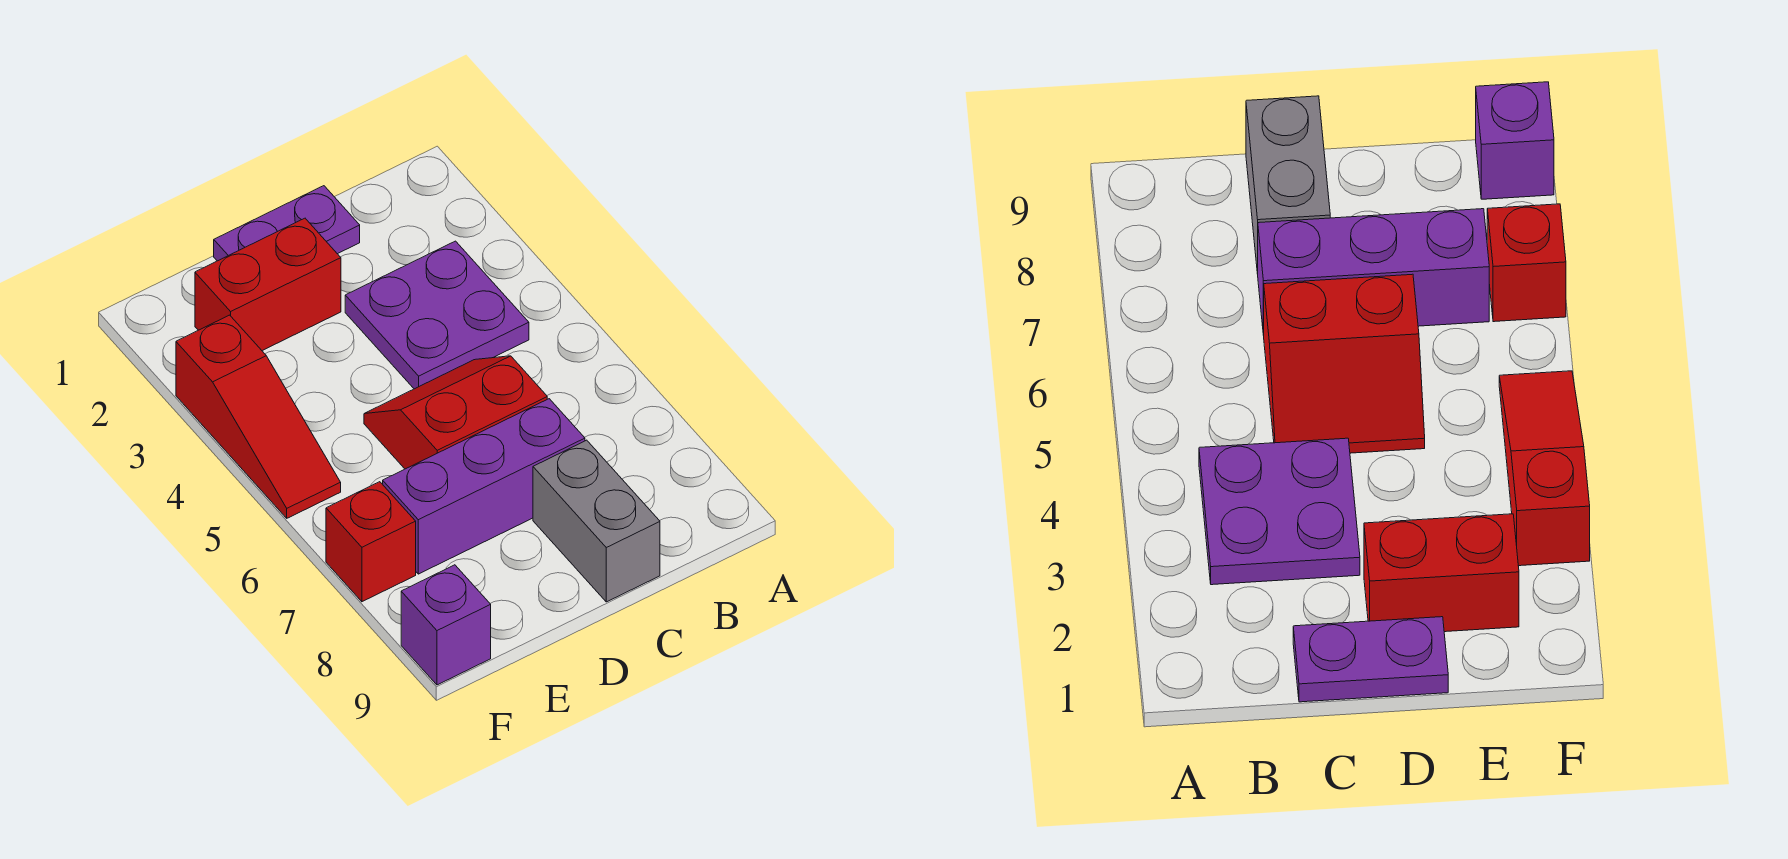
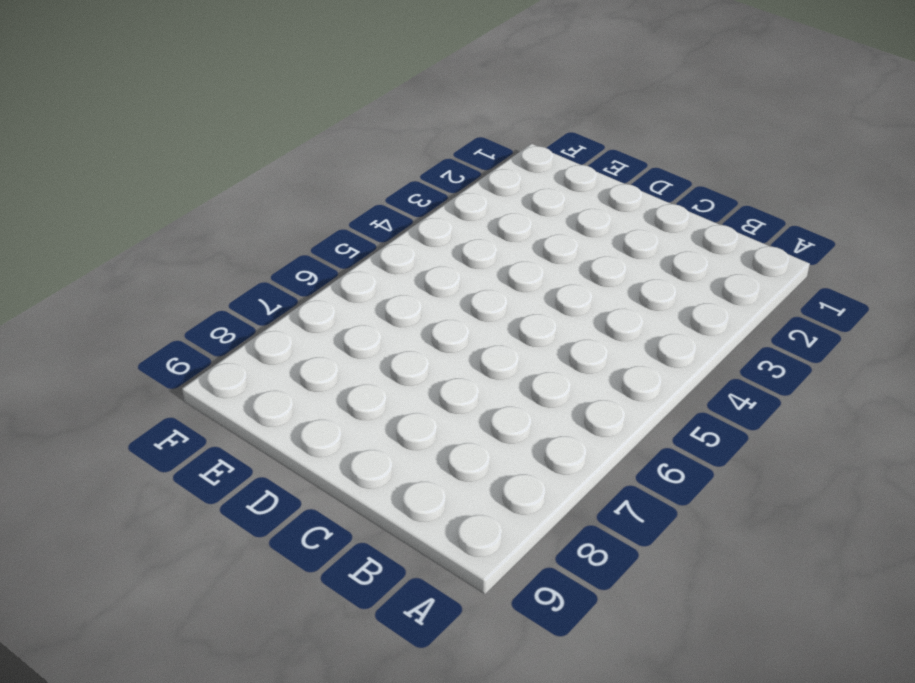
none -> purple 2x2 plate [345,241,529,389]
none -> purple 1x2 plate [214,186,360,261]

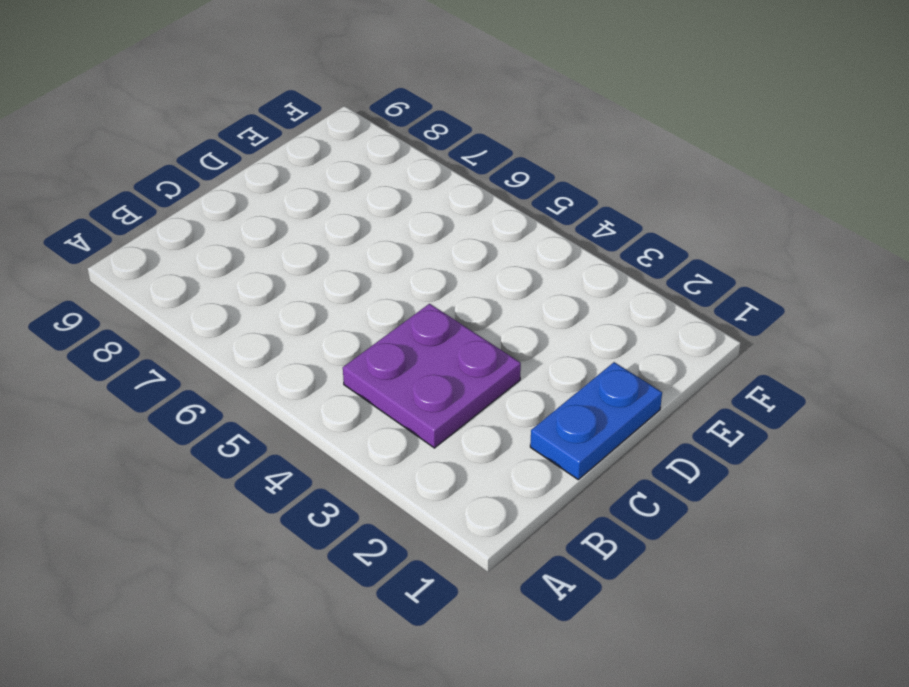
blue 1x2 plate [530,362,662,480] -> purple 1x2 plate [214,186,360,261]
none -> red 2x2 slope [364,356,547,469]
none -> purple 1x3 brick [383,399,585,574]

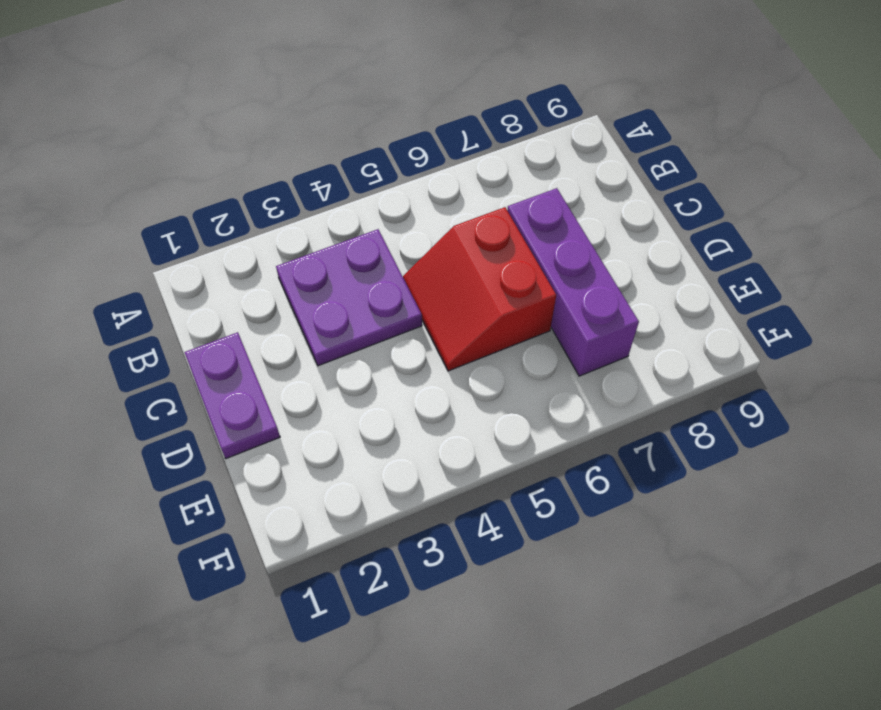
none -> grey 1x2 brick [533,440,660,602]
none -> red 1x2 brick [195,218,341,351]

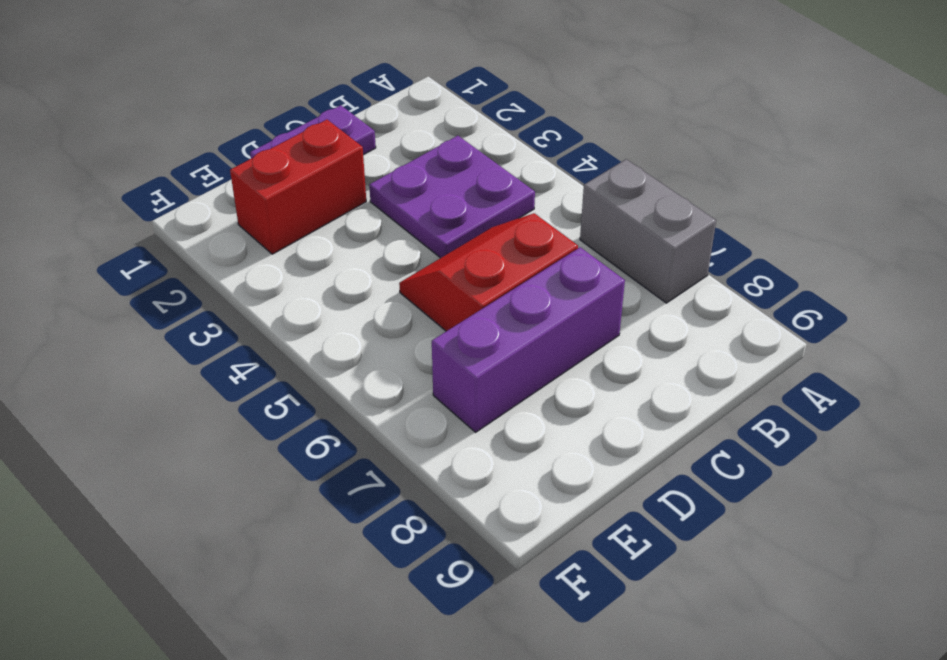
grey 1x2 brick [580,159,716,303] -> grey 1x2 brick moved to [533,440,660,602]
none -> red 1x3 slope [176,315,341,518]
none -> red 1x1 brick [326,482,416,602]

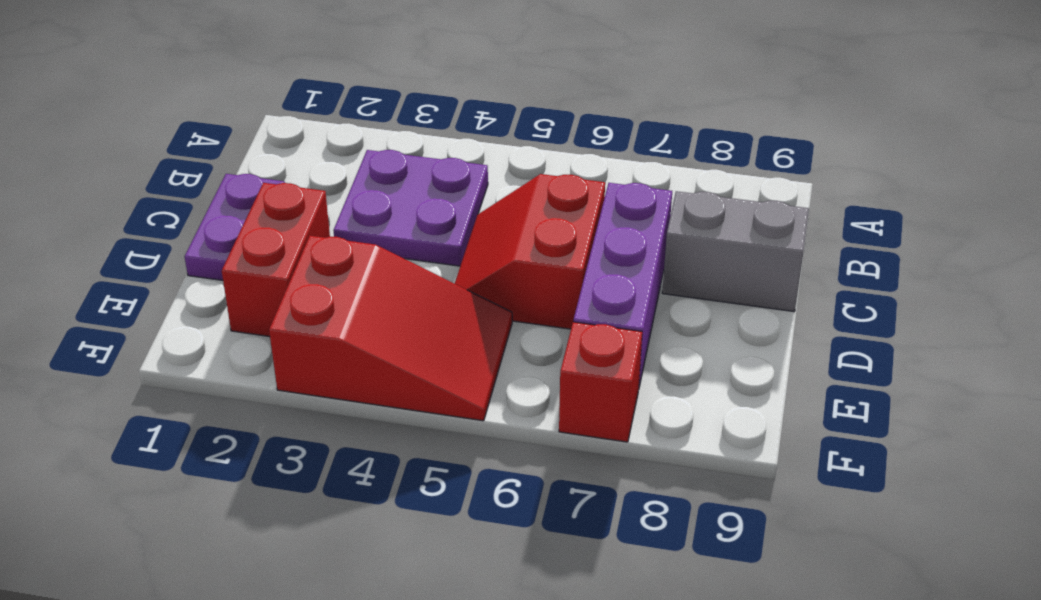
red 2x3 slope [269,236,512,421] -> red 1x3 slope [176,315,341,518]
none -> purple 1x1 brick [401,565,491,685]

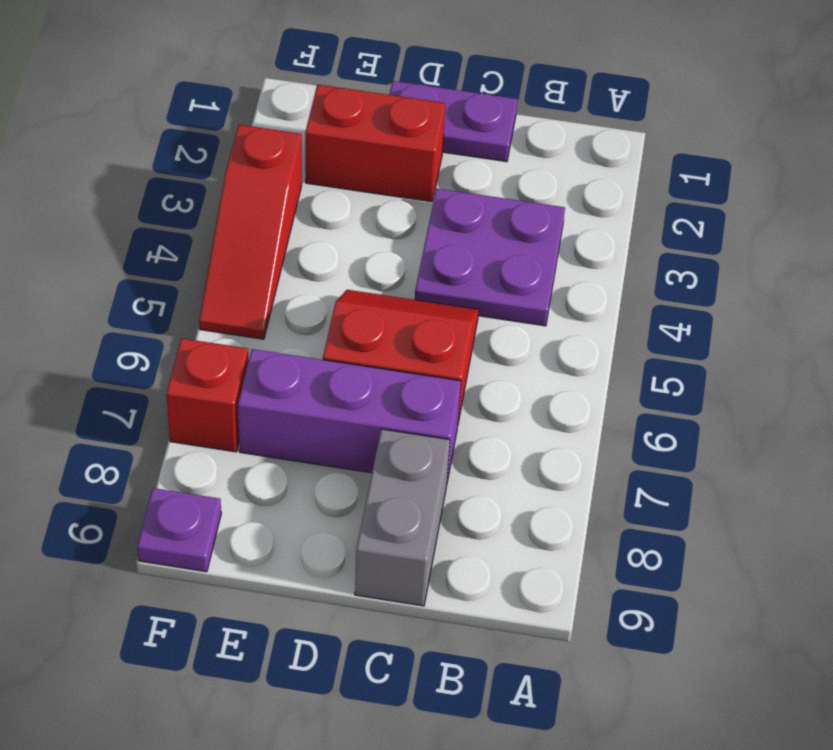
purple 1x1 plate [137,488,221,572] -> purple 1x1 brick [401,565,491,685]

